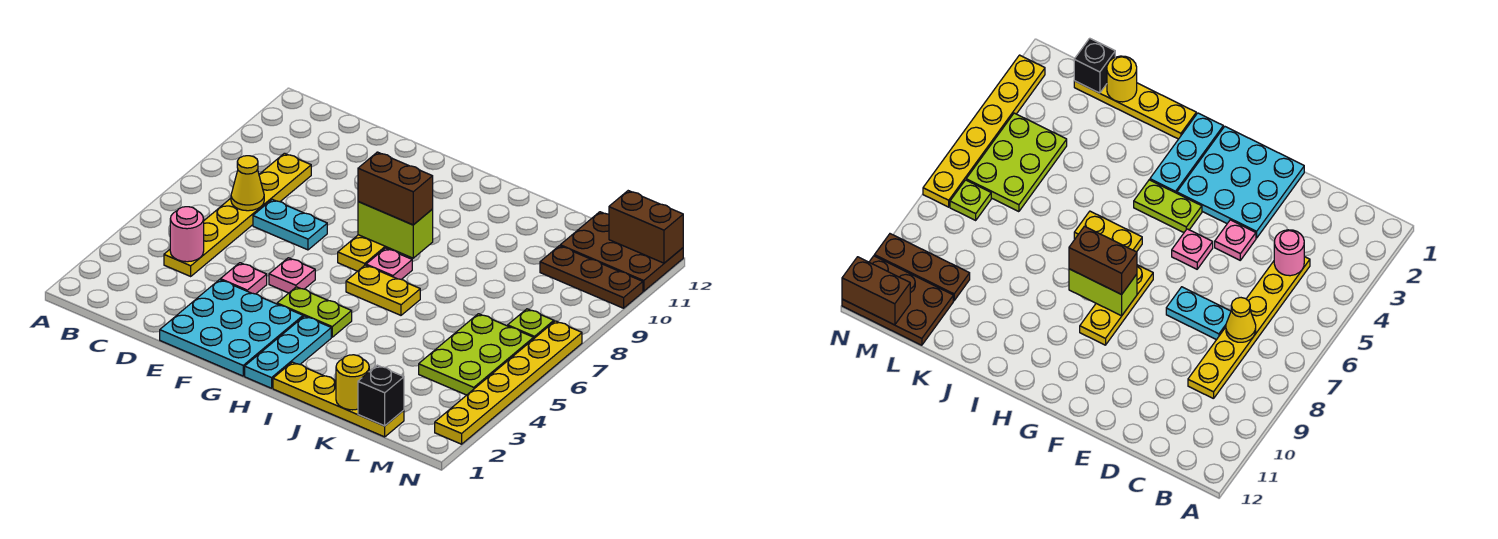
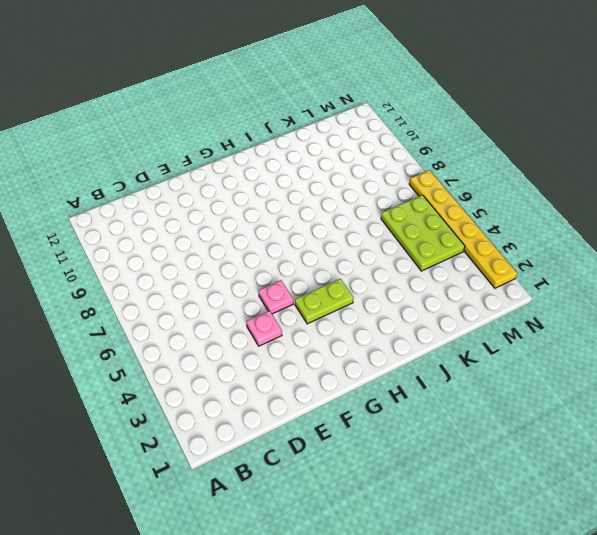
none -> yellow 1x6 plate [164,153,311,276]
none -> cyan 1x2 plate [253,199,327,250]
none -> cyan 3x3 plate [160,280,303,376]

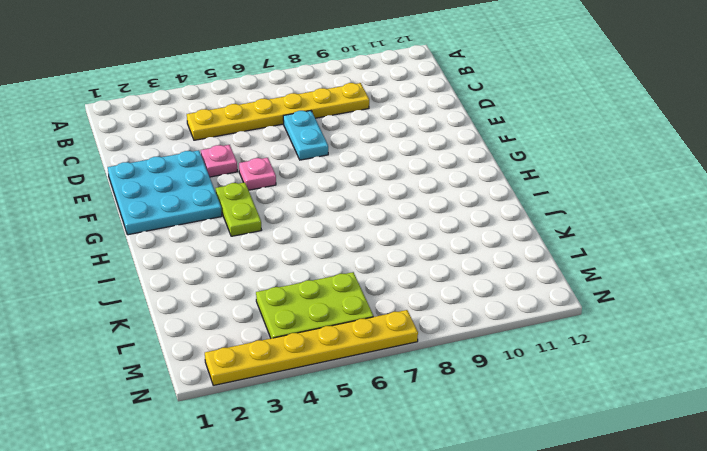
none -> yellow 1x3 plate [338,235,393,271]
none -> cyan 1x3 plate [245,316,331,388]
none -> yellow 1x2 plate [346,265,420,315]

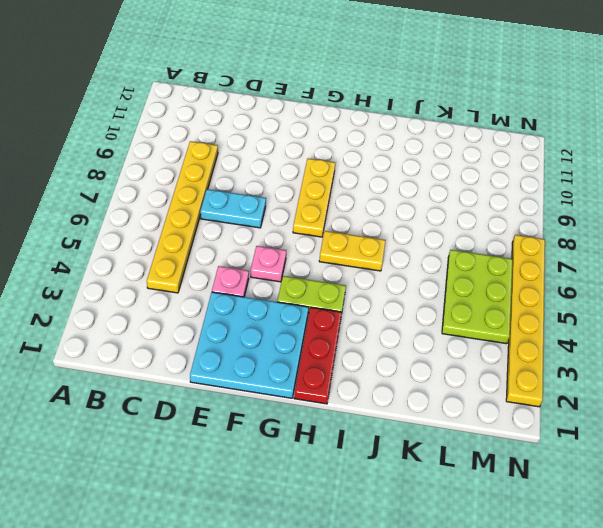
red 1x3 plate [294,307,342,404] -> cyan 1x3 plate [245,316,331,388]
none -> pink 1x1 plate [366,248,412,279]
none -> yellow 1x4 plate [273,362,404,437]
none -> brown 1x3 plate [540,246,643,308]

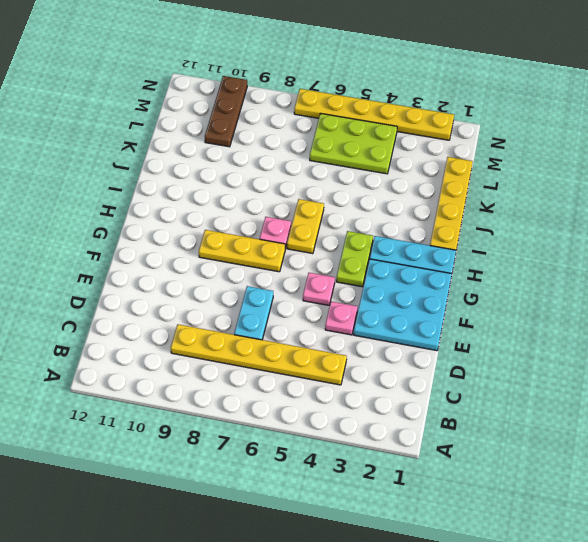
none -> brown 2x3 plate [560,212,683,291]
none -> lime 1x1 plate [508,309,554,338]
none -> pink 1x1 round brick [170,207,204,262]

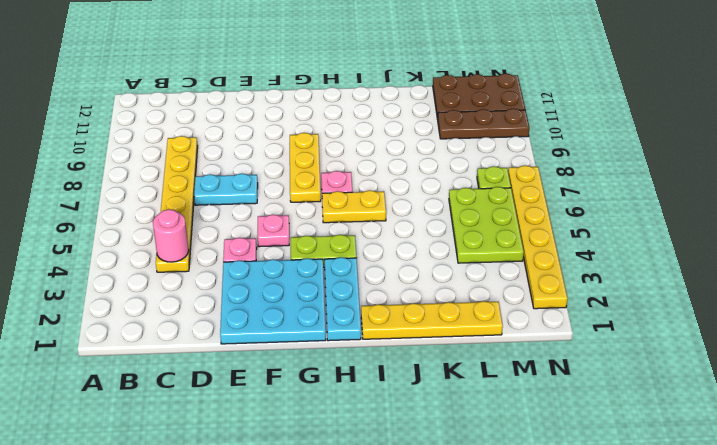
none -> yellow 1x1 cone [231,156,264,211]
none -> lime 1x2 brick [358,202,433,258]
none -> yellow 1x1 round brick [336,355,369,410]

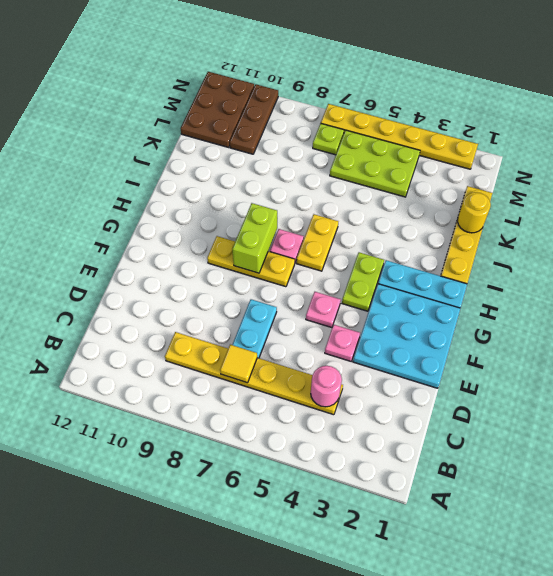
yellow 1x1 tile [220,345,258,383] -> yellow 1x1 cone [231,156,264,211]
none -> black 1x1 brick [358,365,404,426]
none -> brown 1x2 brick [609,191,683,263]
none -> brown 1x2 brick [358,152,433,225]

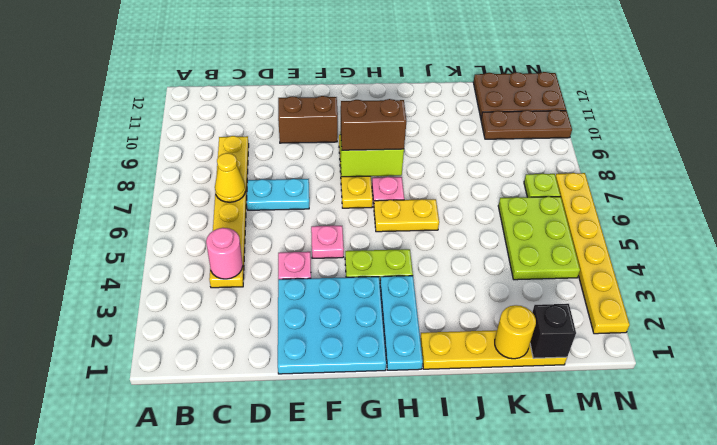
brown 1x2 brick [278,96,338,143] -> brown 1x2 brick moved to [609,191,683,263]

